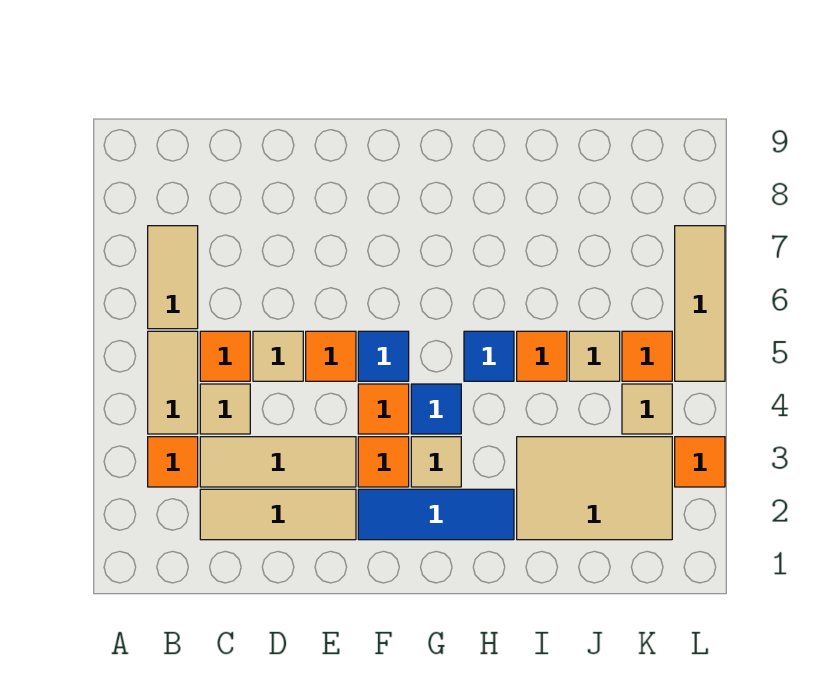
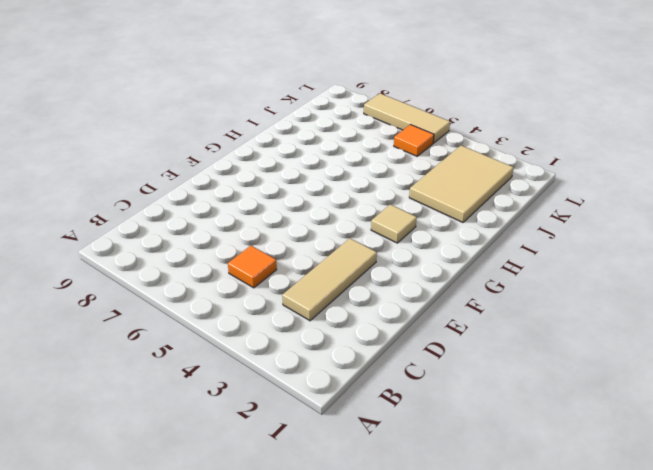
none -> orange 1x1 tile [148,437,198,487]
none -> tan 1x2 tile [148,331,198,434]
none -> tan 1x2 tile [148,226,198,329]

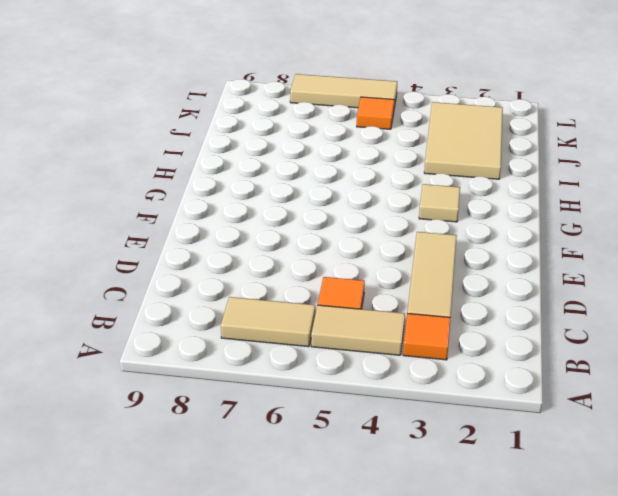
none -> tan 1x3 tile [200,489,356,540]
none -> tan 1x1 tile [200,384,250,434]
none -> tan 1x1 tile [253,331,303,381]

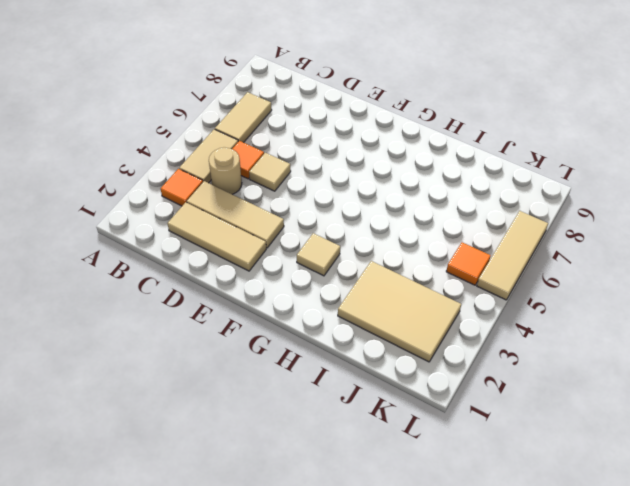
tan 1x1 round brick [209,147,242,194] -> tan 1x1 tile [200,384,250,434]
none -> orange 1x1 tile [306,331,356,381]
none -> blue 1x3 tile [358,489,514,540]
none -> orange 1x1 tile [358,437,409,487]

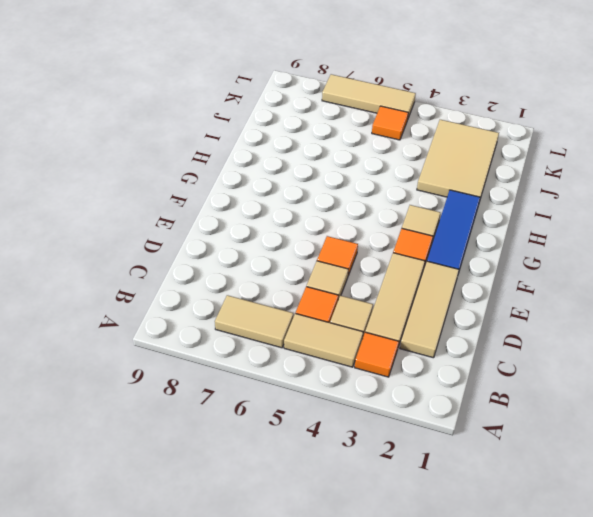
none -> orange 1x1 tile [358,384,409,434]
none -> blue 1x1 tile [358,331,409,381]
none -> blue 1x1 tile [411,384,461,434]

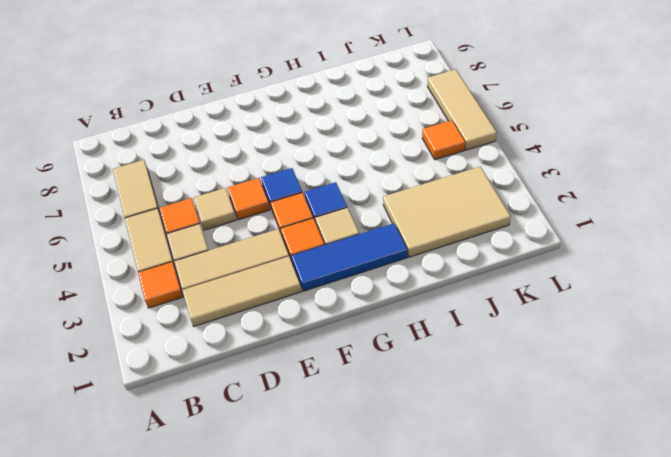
none -> blue 1x1 tile [464,331,514,381]
none -> orange 1x1 tile [517,331,567,381]
none -> tan 1x1 tile [569,331,620,381]

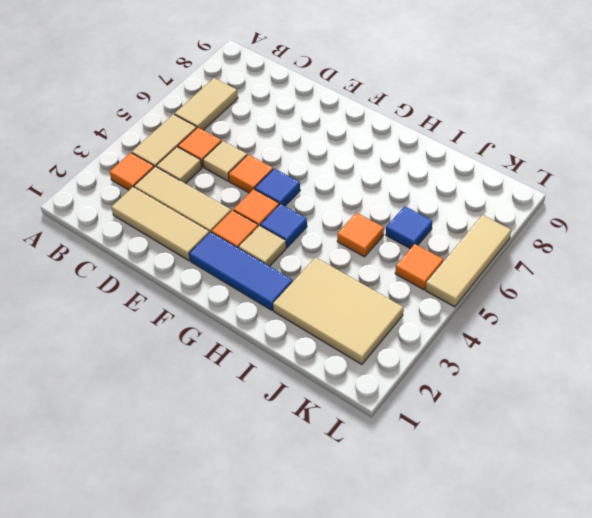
blue 1x1 tile [386,206,432,249] -> blue 1x1 tile moved to [464,331,514,381]
none -> tan 1x1 tile [569,331,620,381]
none -> tan 1x1 tile [622,384,672,434]
none -> orange 1x1 tile [675,437,725,487]

